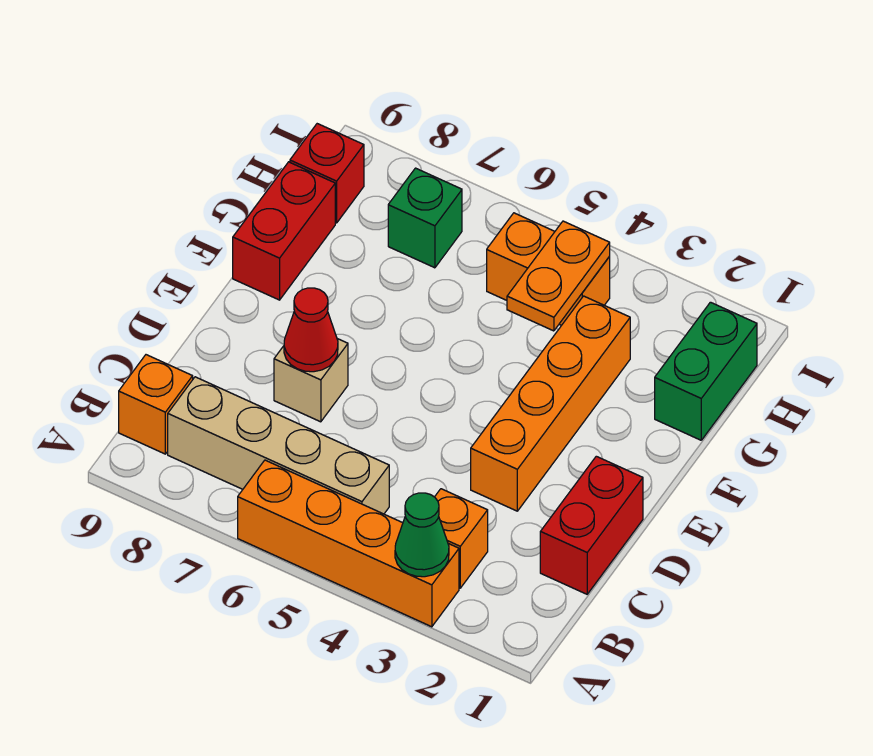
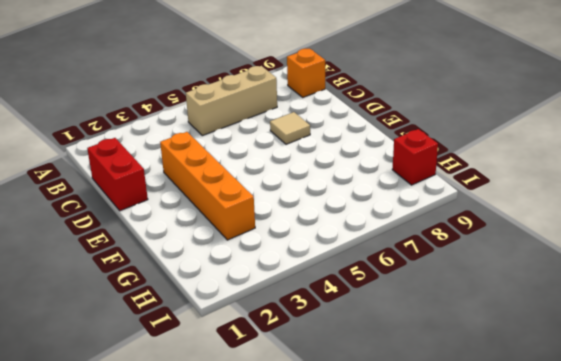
tan 1x3 brick [186,66,277,136] -> tan 1x4 brick [168,377,389,514]
tan 1x1 tile [270,112,310,144] -> tan 1x1 brick [274,339,348,422]
none -> orange 1x4 brick [238,460,459,627]
none -> orange 1x1 brick [435,489,488,588]
none -> red 1x2 brick [233,162,335,300]

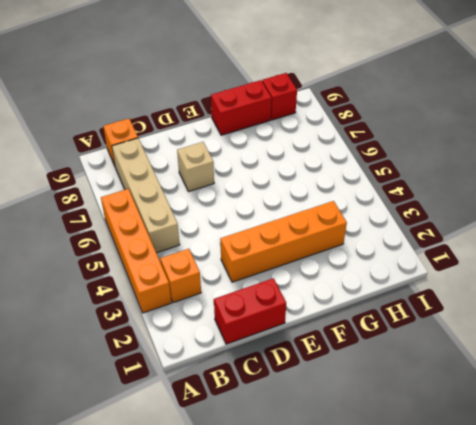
none -> green 1x2 brick [655,302,757,440]
none -> orange 1x2 brick [487,213,610,325]
none -> green 1x1 brick [388,168,462,268]

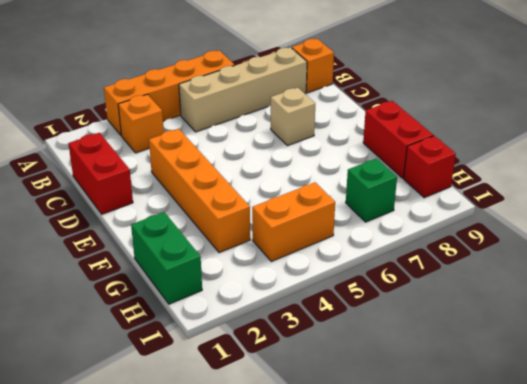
none -> green 1x1 cone [395,493,449,577]
none -> red 1x1 cone [284,288,338,372]
none -> orange 1x2 plate [507,221,610,331]

